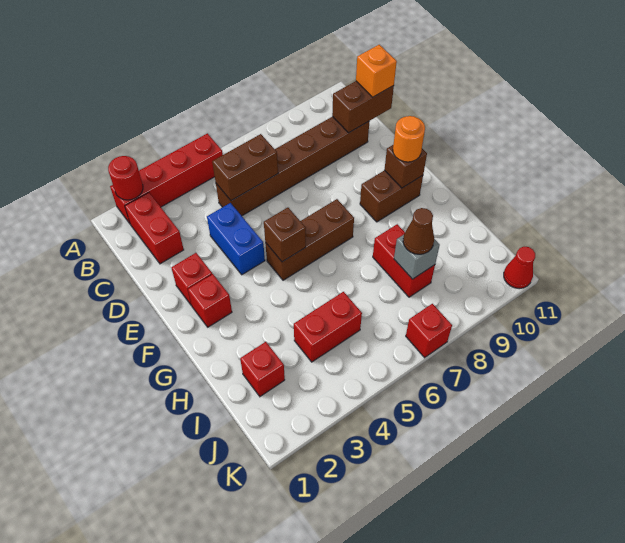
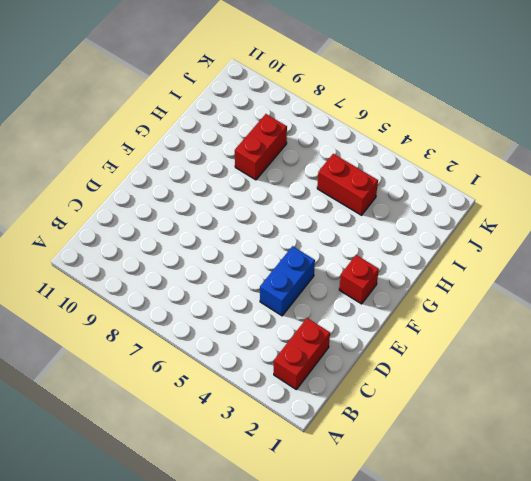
none -> red 1x4 brick [110,133,223,224]
none -> brown 1x6 brick [216,117,370,216]
none -> red 1x1 brick [171,253,212,305]

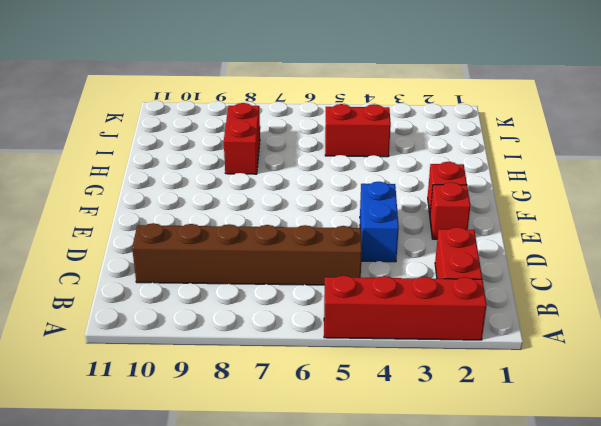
none -> brown 1x3 brick [265,199,354,280]
none -> brown 1x2 brick [360,170,423,222]
none -> red 1x1 brick [240,342,285,396]

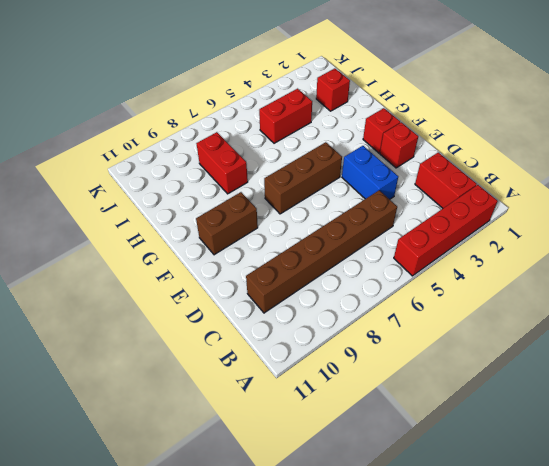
none -> red 1x1 brick [406,304,452,358]
none -> red 1x1 cone [504,247,535,289]
none -> red 1x1 round brick [108,156,143,200]

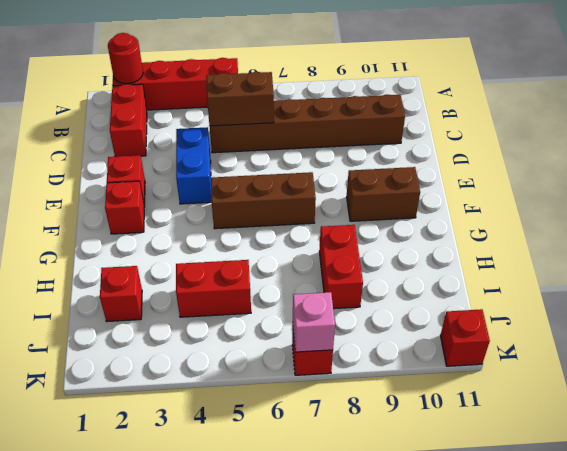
pink 1x1 brick [293,292,335,352] -> none
red 1x1 brick [440,309,490,366] -> red 1x1 cone [504,247,535,289]
none -> brown 1x2 brick [332,81,394,133]
none -> brown 1x1 brick [264,208,306,262]
none -> brown 1x1 brick [384,145,427,188]

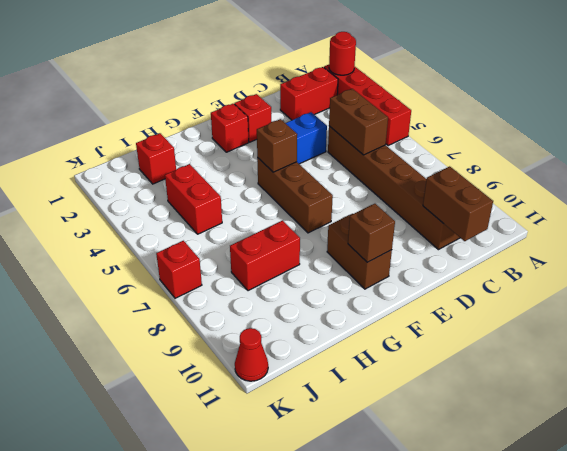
none -> grey 1x1 brick [394,235,440,279]
none -> orange 1x1 brick [356,45,397,97]
none -> orange 1x1 round brick [393,116,425,162]

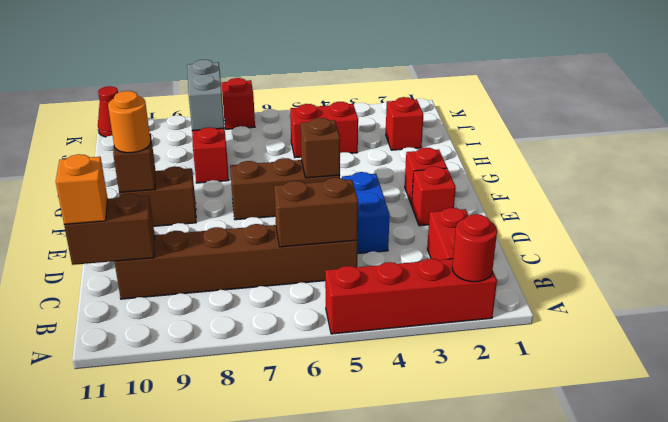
grey 1x2 brick [187,60,224,131] -> grey 1x1 brick [394,235,440,279]
none -> brown 1x1 cone [403,208,434,254]

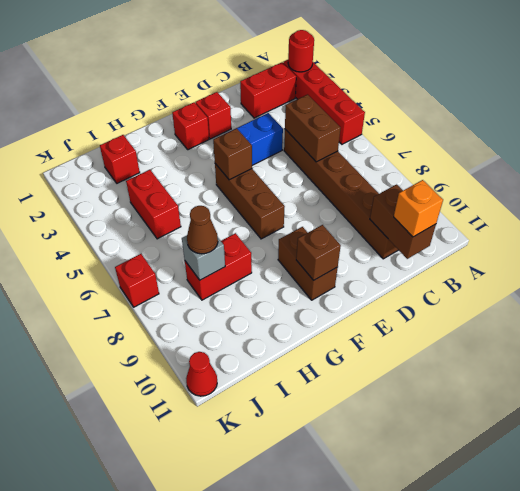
none -> orange 1x1 round brick [393,116,425,162]

